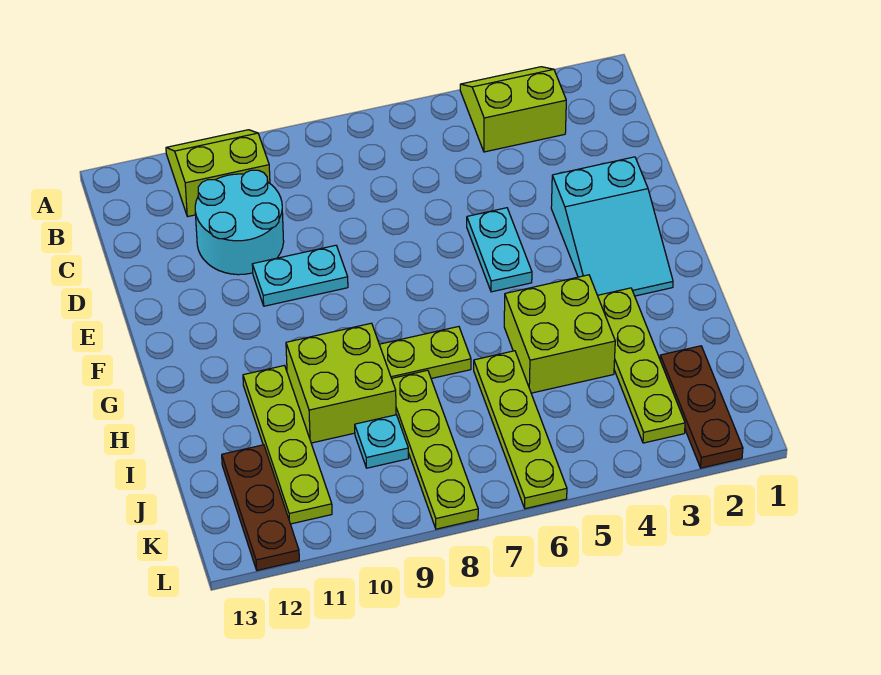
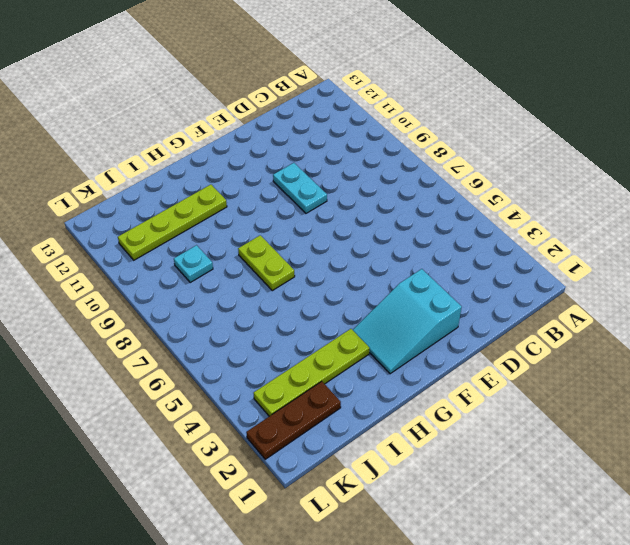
none -> lime 2x2 slope [460,67,566,152]
none -> lime 2x2 slope [166,130,270,217]
none -> cyan 2x2 round brick [195,170,284,275]

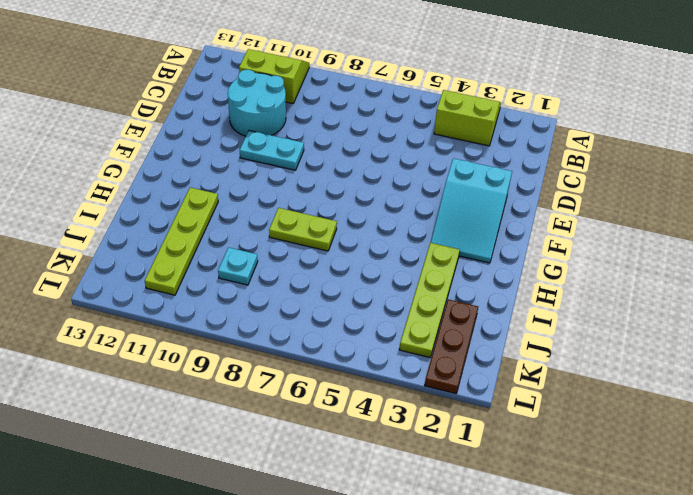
none -> cyan 1x2 plate [467,208,532,292]
none -> lime 2x2 brick [504,275,615,393]
none -> lime 2x2 brick [286,323,396,443]

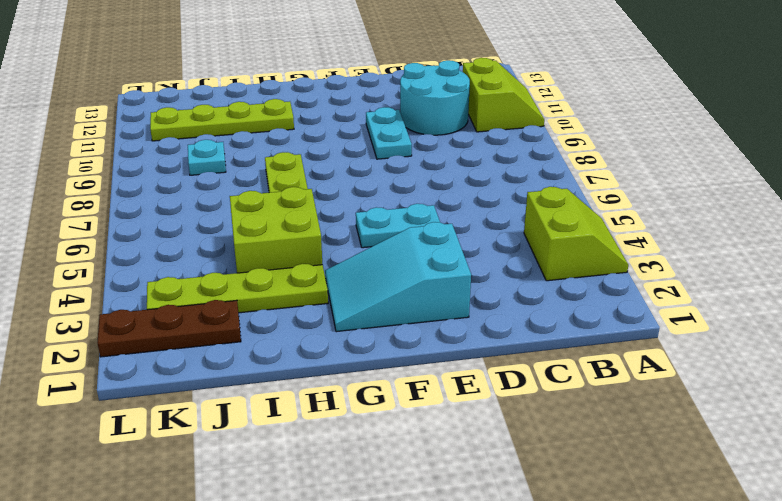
none -> lime 2x2 brick [286,323,396,443]
none -> lime 1x4 plate [474,351,567,509]
none -> lime 1x4 plate [392,370,478,529]

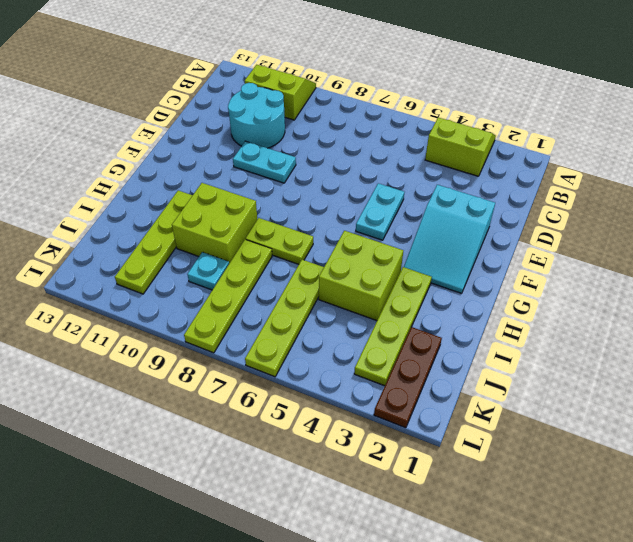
none -> brown 1x3 plate [222,445,299,570]

